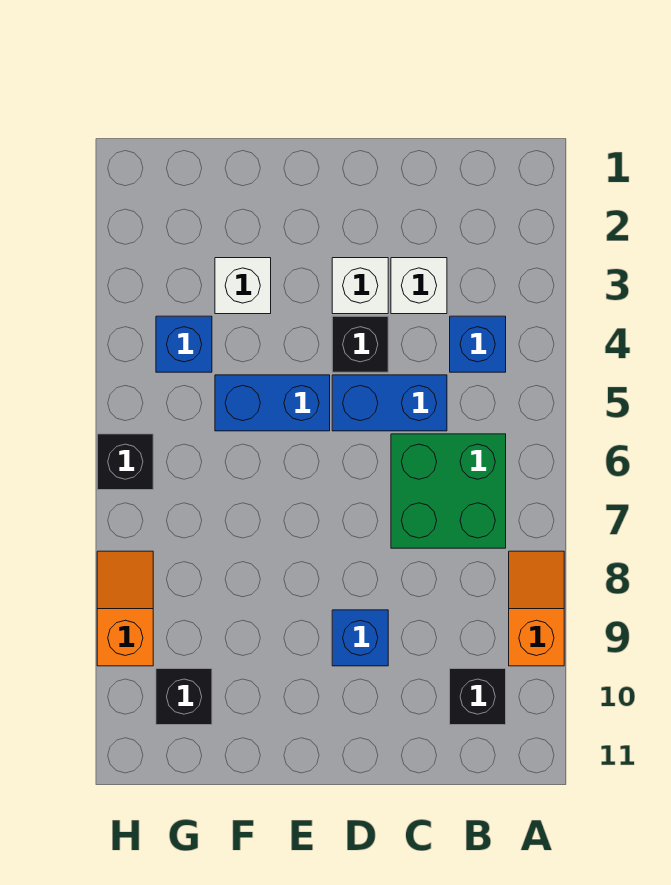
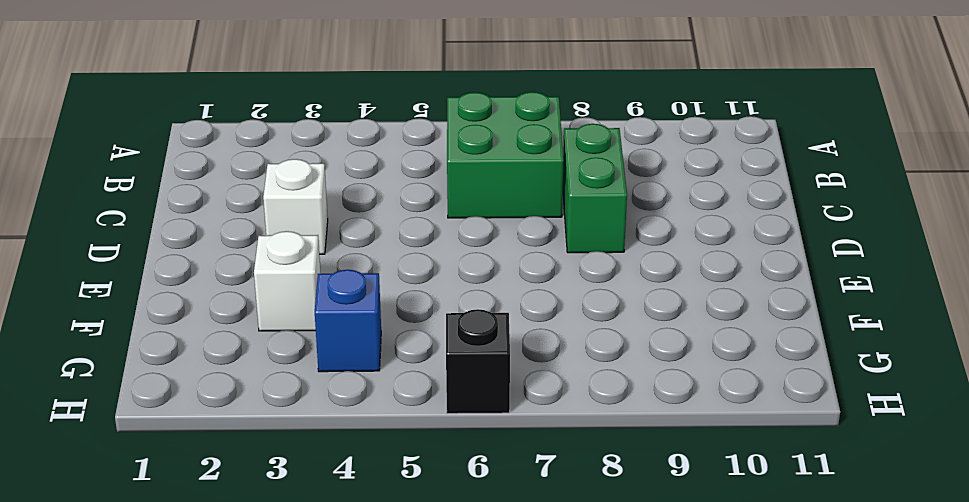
green 1x2 brick [563,124,627,253] -> none
none -> orange 1x2 slope [509,551,564,666]
none -> blue 1x1 brick [450,316,506,372]
none -> black 1x1 brick [450,669,506,725]

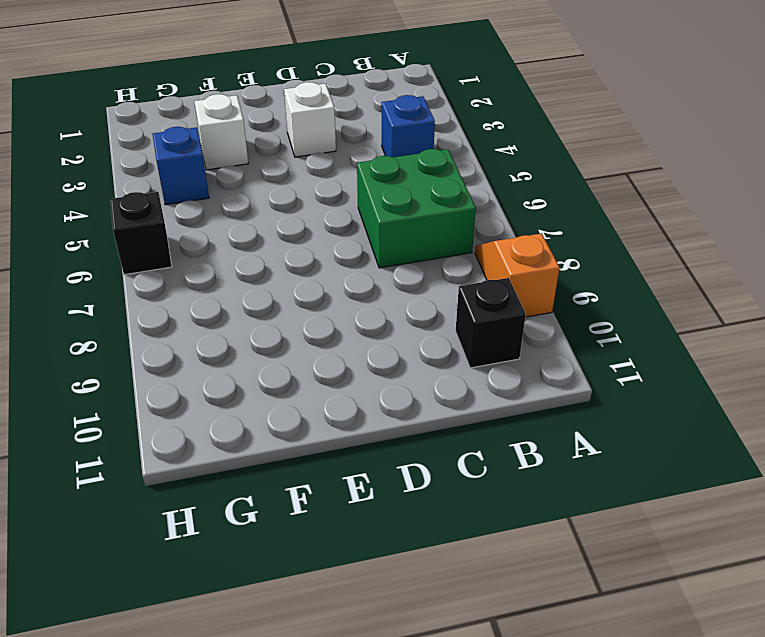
none -> white 1x1 brick [391,258,447,314]
none -> blue 1x2 brick [332,375,447,431]
none -> black 1x1 brick [332,316,388,372]

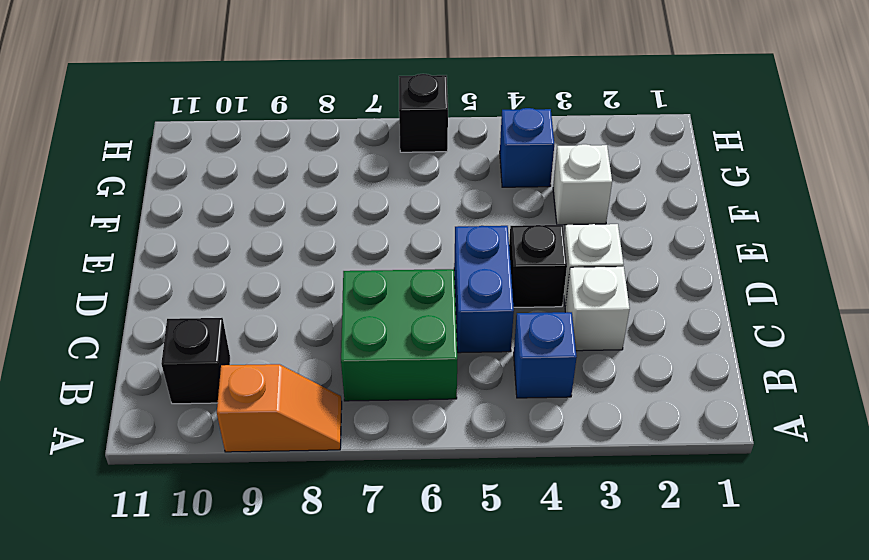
none -> blue 1x1 brick [332,610,388,666]
none -> blue 1x2 brick [215,375,330,431]
none -> black 1x1 brick [156,669,212,725]

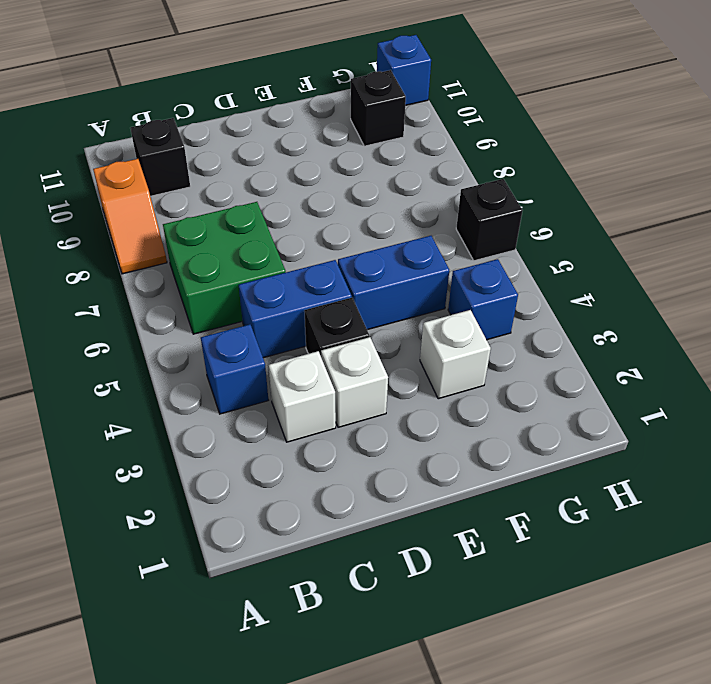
blue 1x1 brick [377,35,431,106] -> blue 1x1 brick moved to [332,610,388,666]
none -> orange 1x2 slope [97,551,153,666]

